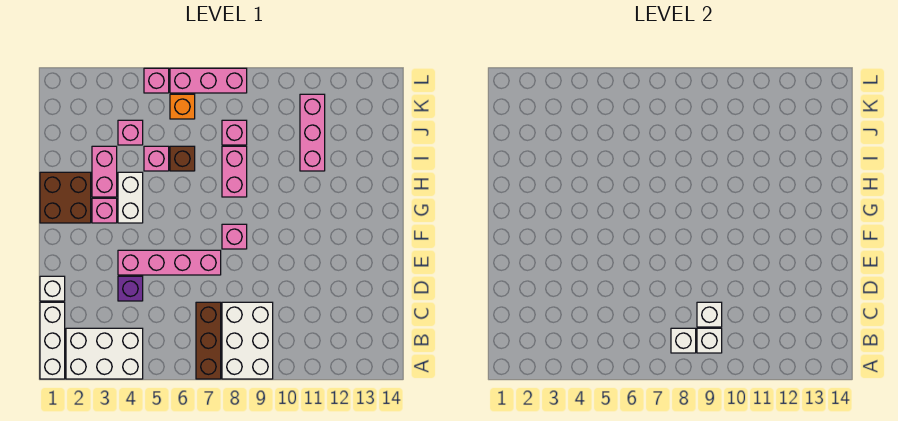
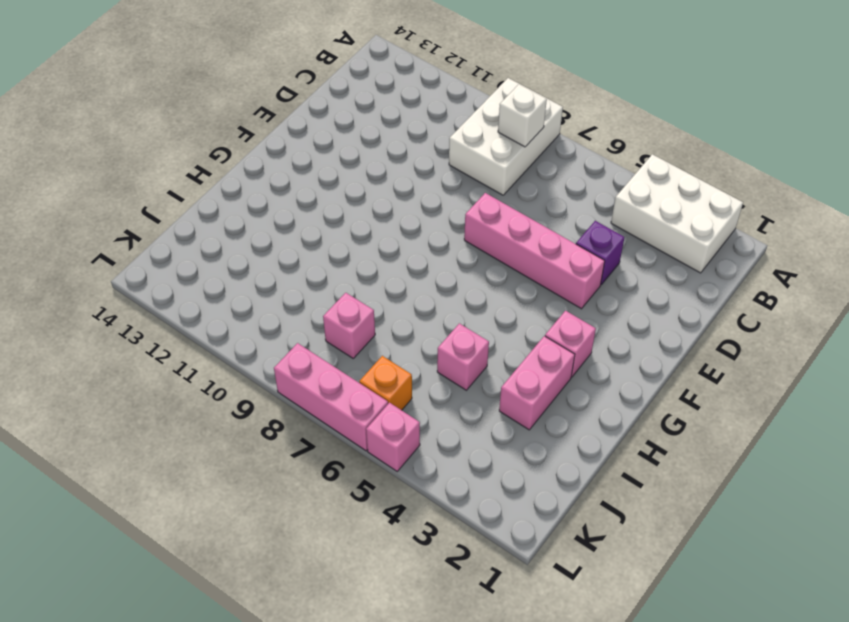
none -> white 1x3 brick [40,302,65,379]
none -> brown 1x3 brick [196,302,221,379]
none -> white 1x1 brick [40,276,65,301]

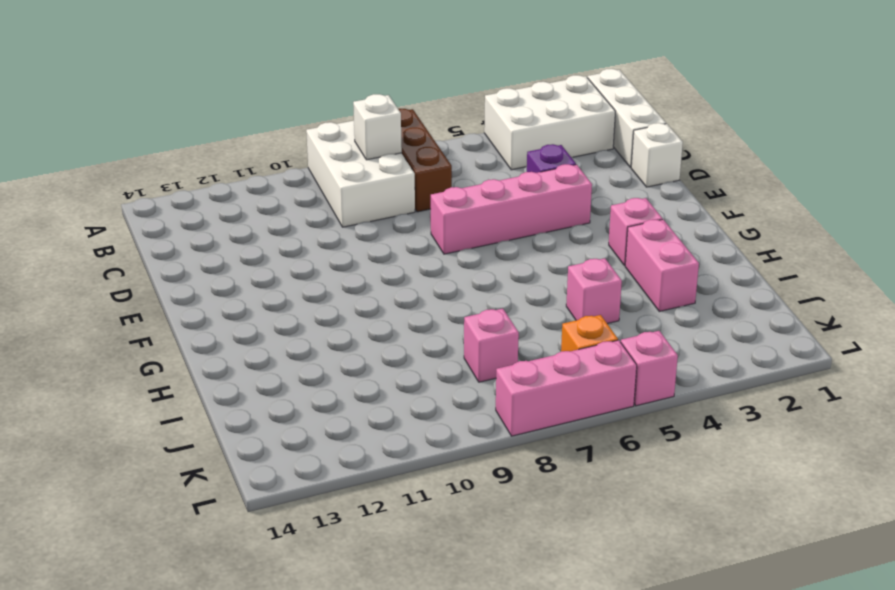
none -> pink 1x1 brick [222,224,247,249]
none -> brown 2x2 brick [40,172,91,223]
none -> white 1x2 brick [118,172,143,223]

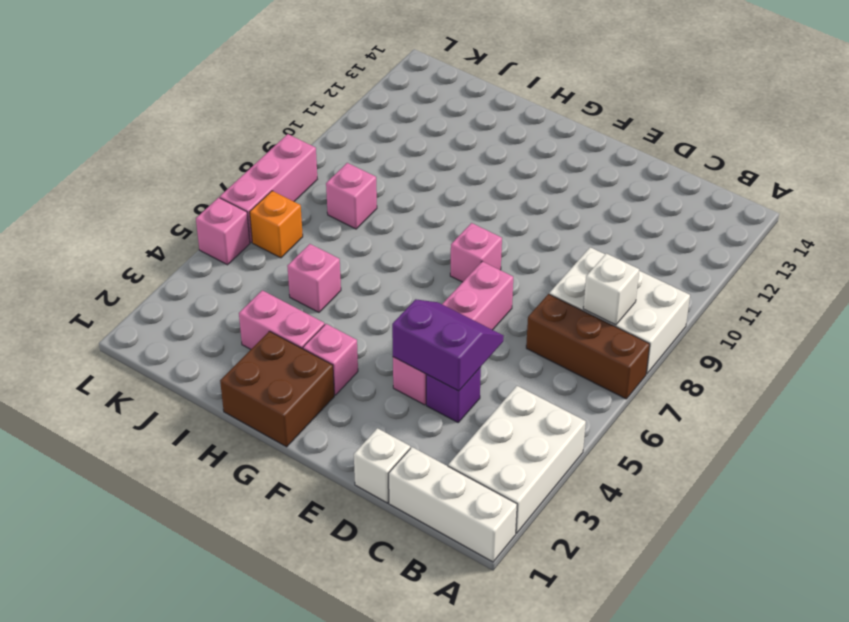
purple 2x2 slope [392,299,504,391] -> none
none -> white 1x2 brick [118,172,143,223]
none -> pink 1x2 brick [222,146,247,197]
none -> brown 1x1 brick [170,146,195,171]

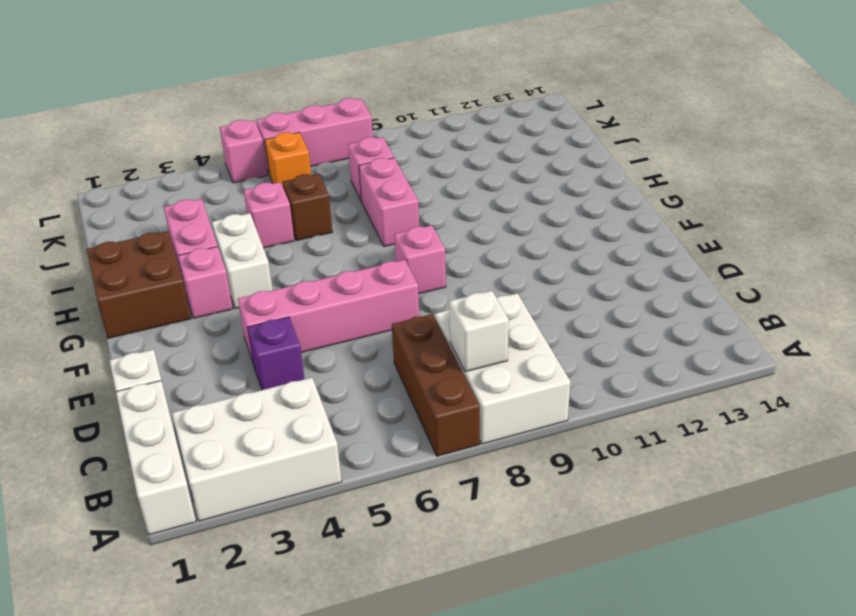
none -> pink 1x3 brick [300,94,325,171]
none -> pink 1x1 brick [118,120,143,145]
none -> white 1x1 brick [697,328,722,353]

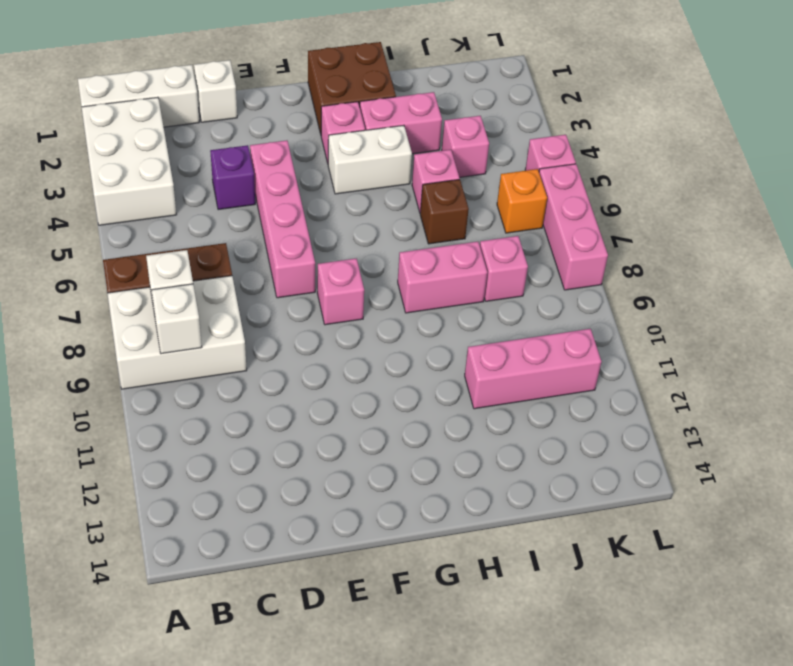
none -> white 1x1 brick [697,302,722,327]

